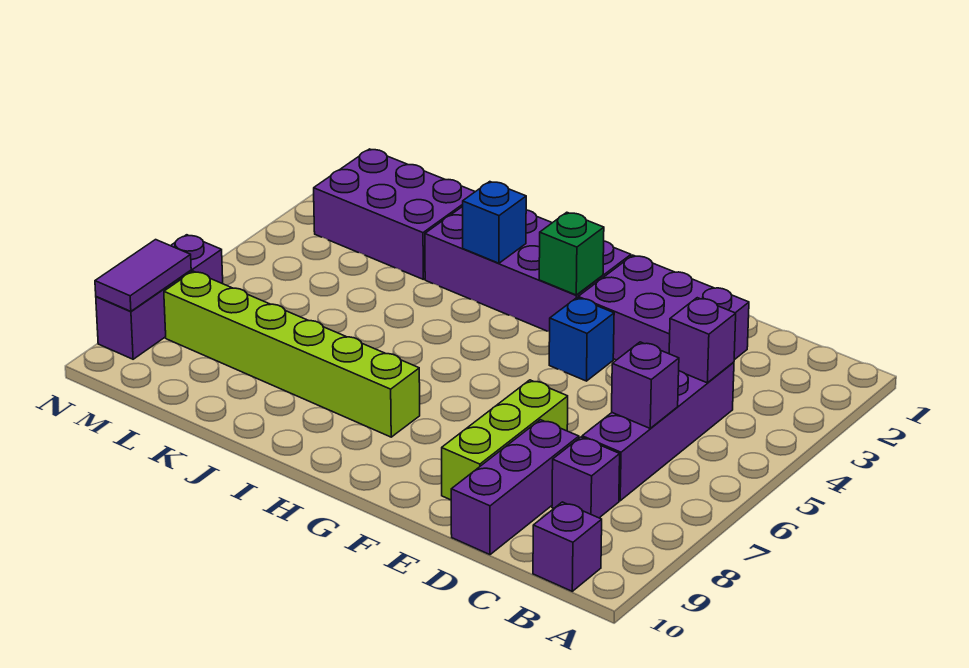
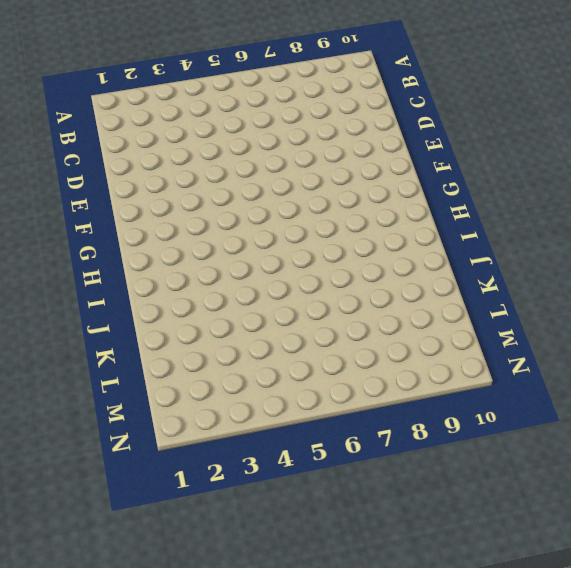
none -> purple 1x1 brick [533,502,602,591]
none -> purple 1x4 brick [582,362,734,501]
none -> purple 1x1 brick [552,437,620,518]

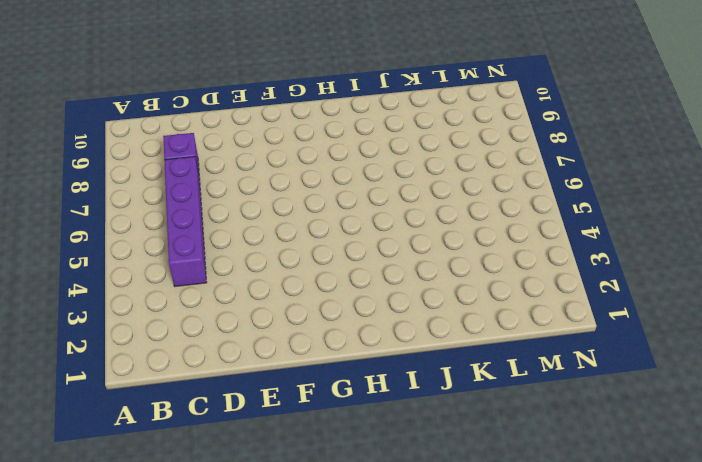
none -> purple 1x1 brick [533,502,602,591]
none -> purple 2x3 brick [578,255,749,360]
none -> purple 1x3 brick [451,420,579,555]

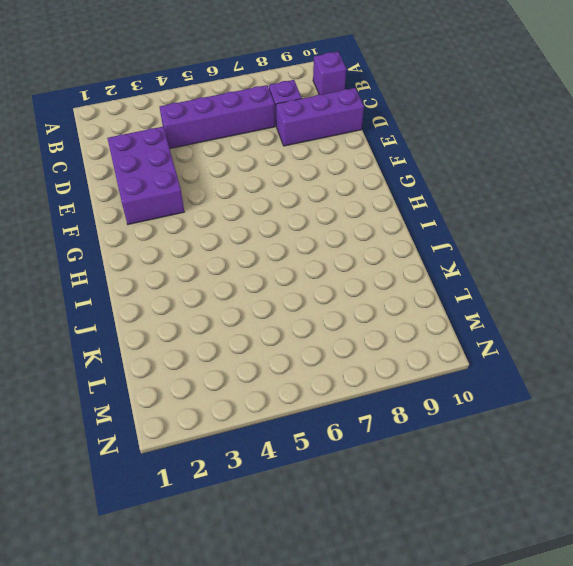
none -> lime 1x3 brick [442,380,568,500]
none -> blue 1x1 brick [549,298,614,381]
none -> purple 2x4 brick [425,206,631,332]

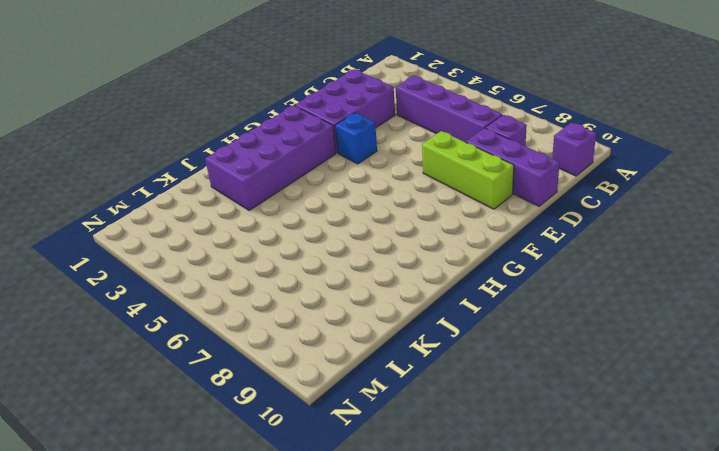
none -> lime 1x6 brick [164,271,420,437]
none -> purple 2x3 brick [314,149,475,279]
none -> purple 1x3 brick [96,235,223,359]

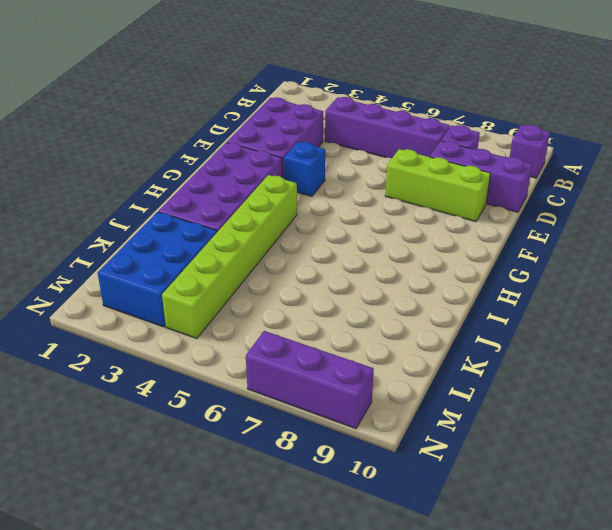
lime 1x6 brick [162,175,297,339] -> lime 1x6 brick moved to [164,271,420,437]
blue 2x3 brick [98,212,217,327] -> purple 2x3 brick [314,149,475,279]
none -> purple 1x1 brick [669,298,736,383]
none -> purple 1x1 brick [612,342,679,428]
none -> green 1x1 brick [539,212,604,295]

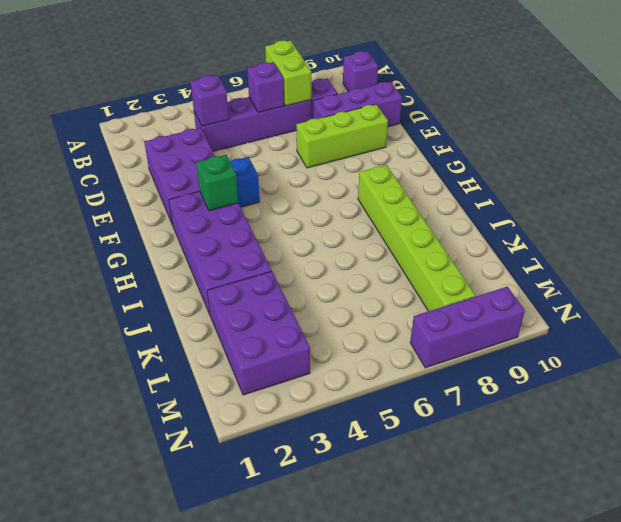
lime 1x2 brick [265,41,311,106] -> none
none -> blue 1x1 brick [463,182,526,263]
none -> purple 1x2 tile [95,240,191,311]

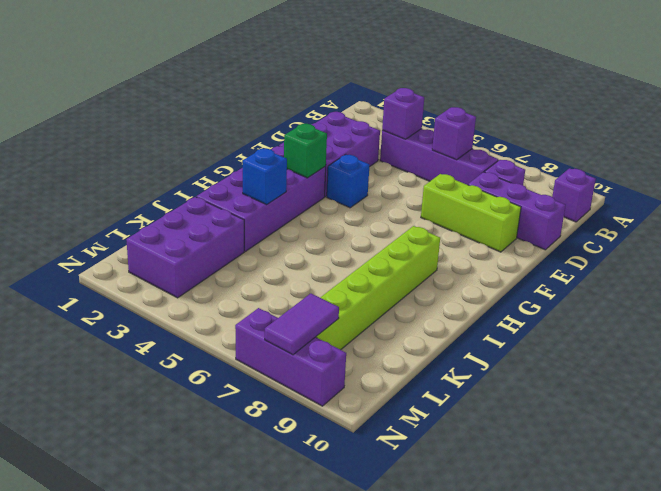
purple 1x2 tile [265,294,339,355] -> purple 1x2 tile turned to [95,240,191,311]

